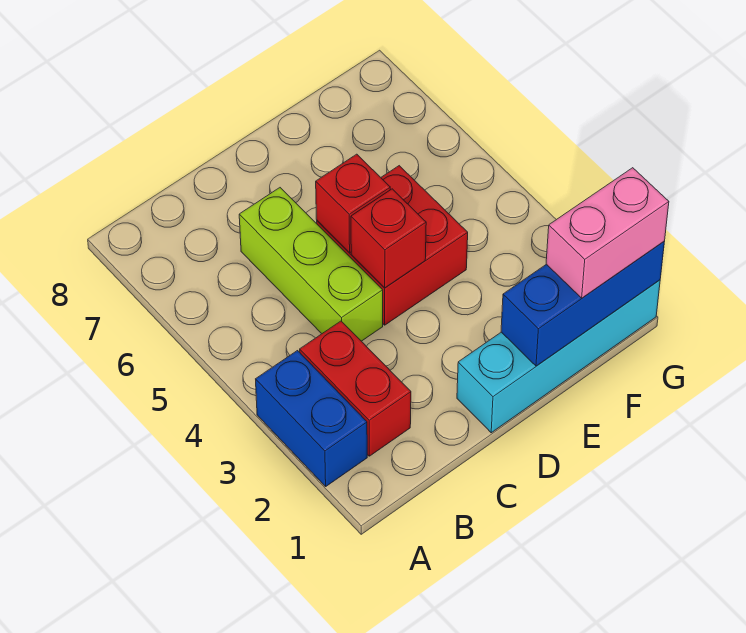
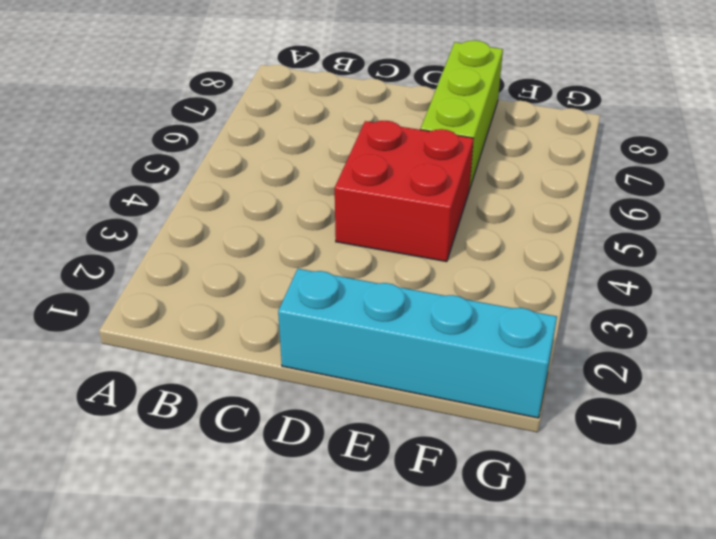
lime 1x3 brick [420,40,503,190] -> lime 1x3 brick moved to [239,188,383,341]
none -> blue 1x2 brick [256,351,367,486]
none -> red 1x2 brick [300,321,411,456]

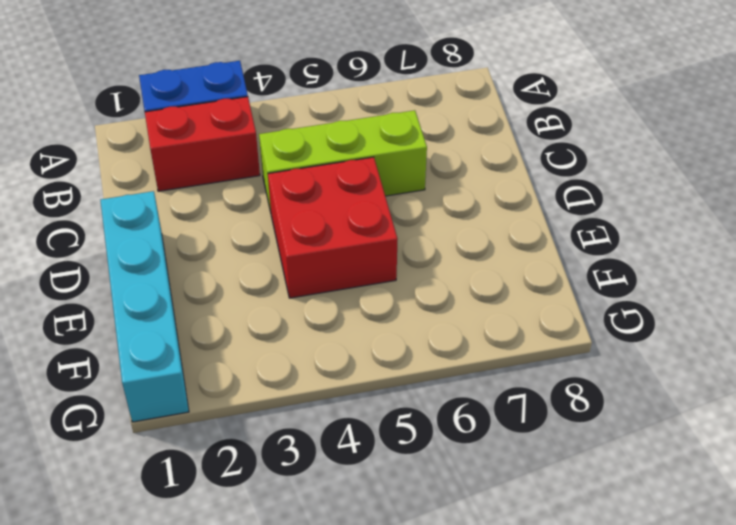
none -> red 1x1 brick [351,189,426,288]
none -> red 1x1 brick [316,154,390,253]

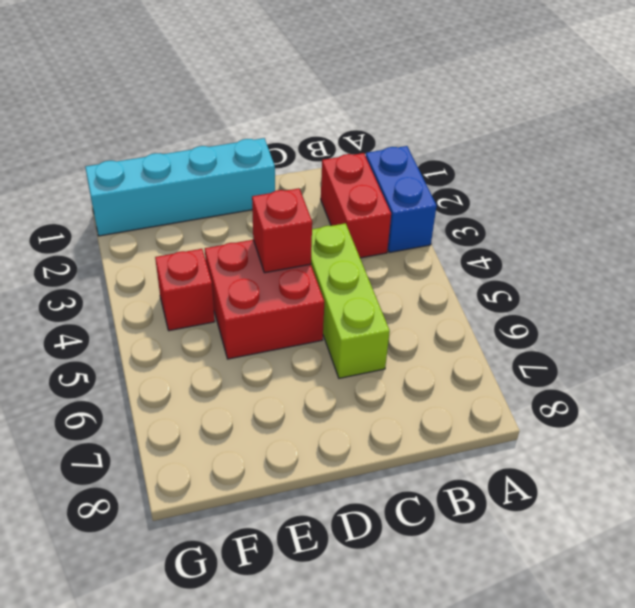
red 1x1 brick [155,249,215,331] -> red 1x1 brick moved to [316,154,390,253]
none -> blue 1x3 brick [501,242,664,366]
none -> pink 1x2 brick [546,168,669,298]

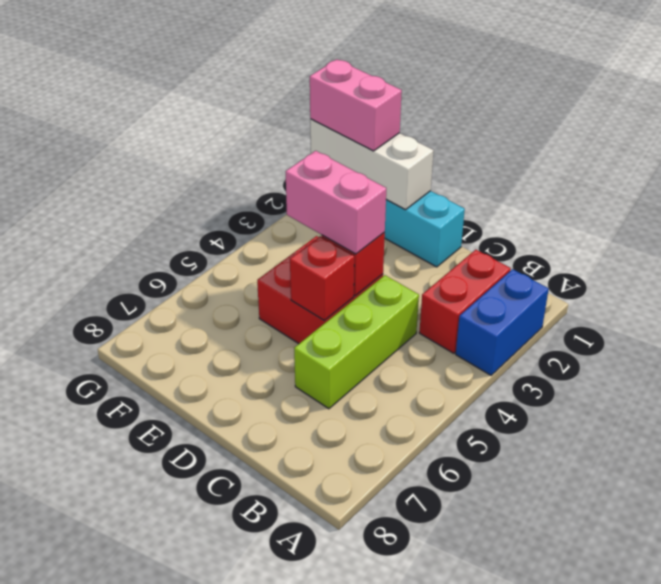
pink 1x2 brick [285,151,386,254] -> none
white 1x3 brick [310,119,434,210] -> blue 1x3 brick [501,242,664,366]

